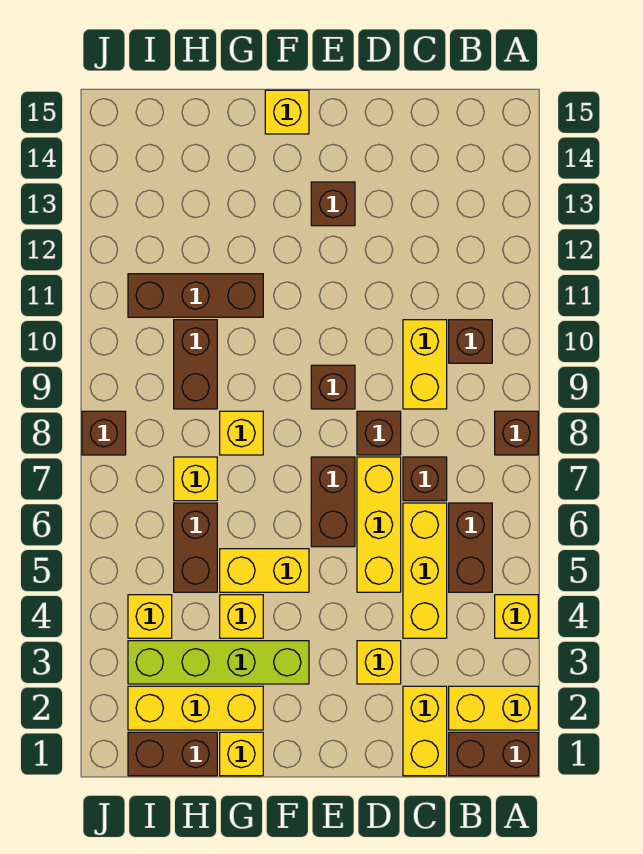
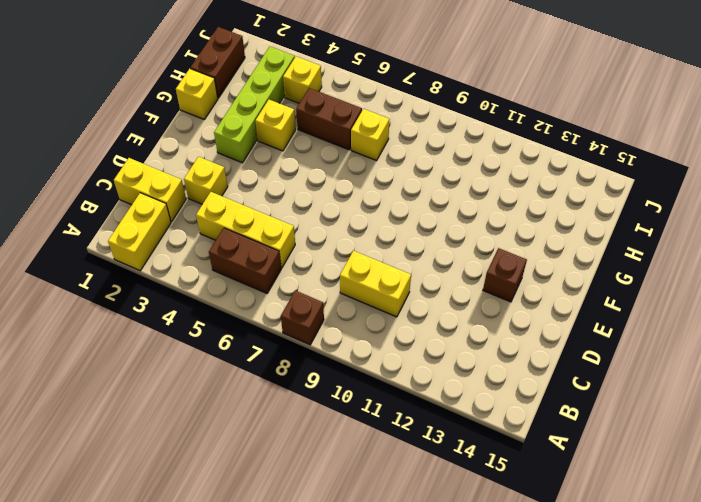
none -> brown 1x2 brick [449,732,538,776]
none -> yellow 1x1 brick [495,595,538,638]
none -> brown 1x1 brick [449,320,492,363]
none -> brown 1x1 brick [403,457,447,501]

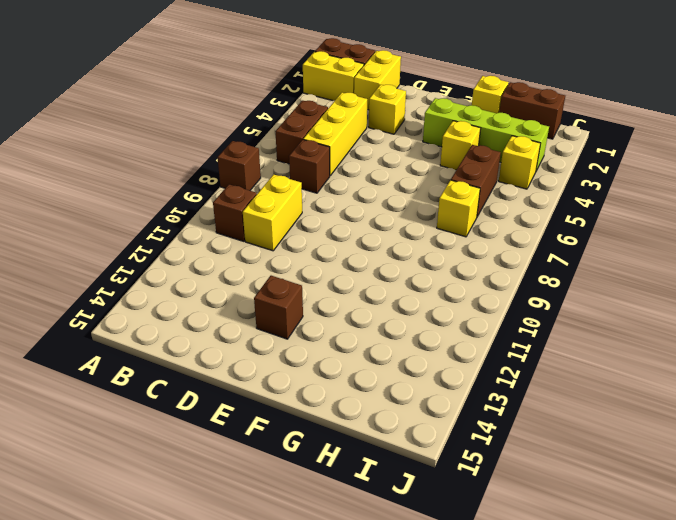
none -> yellow 1x1 brick [495,595,538,638]
none -> yellow 1x3 brick [357,457,401,592]
none -> brown 1x1 brick [357,411,401,455]
none -> brown 1x2 brick [311,457,355,547]

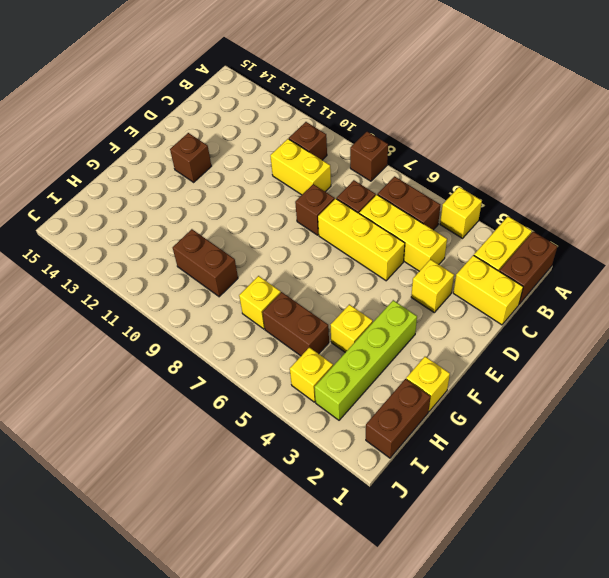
none -> brown 1x2 brick [311,457,355,547]
none -> brown 1x1 brick [311,365,355,409]
none -> yellow 1x2 brick [220,549,309,592]
none -> yellow 1x1 brick [265,90,309,134]

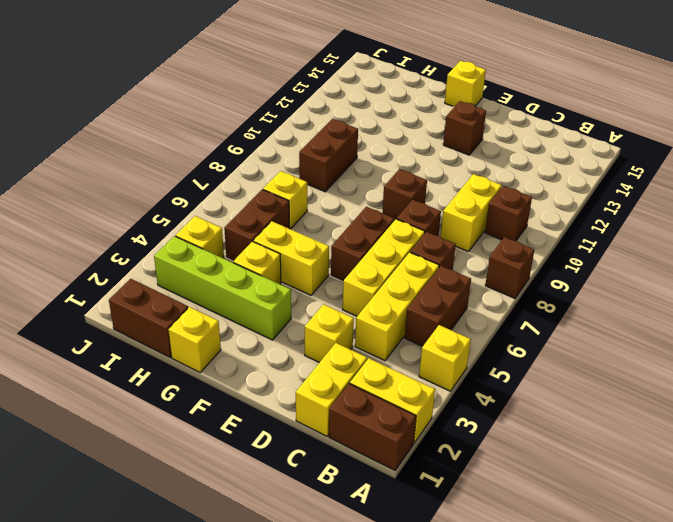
none -> yellow 1x3 brick [128,686,263,730]
none -> yellow 1x1 brick [220,411,263,455]
none -> brown 1x3 brick [128,274,263,317]
none -> brown 1x1 brick [82,411,126,455]

